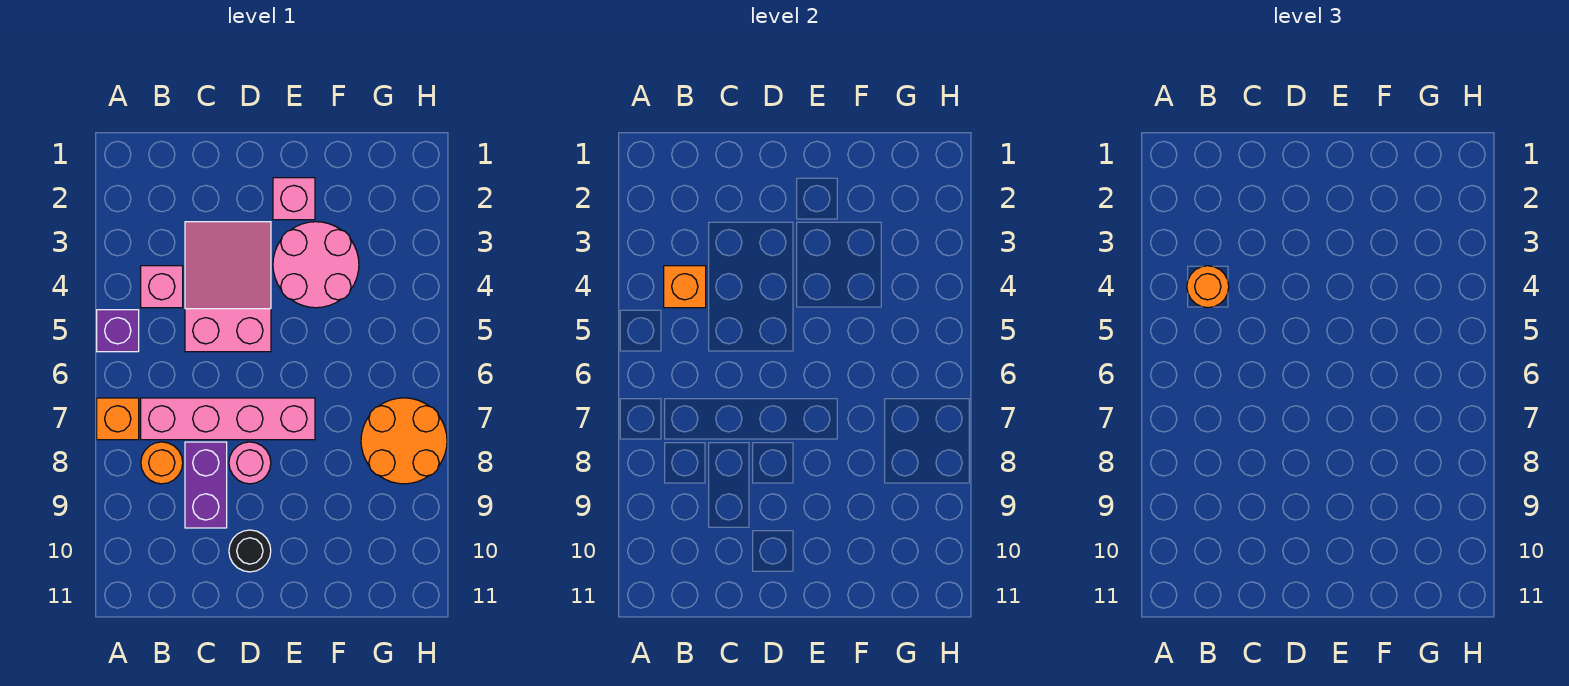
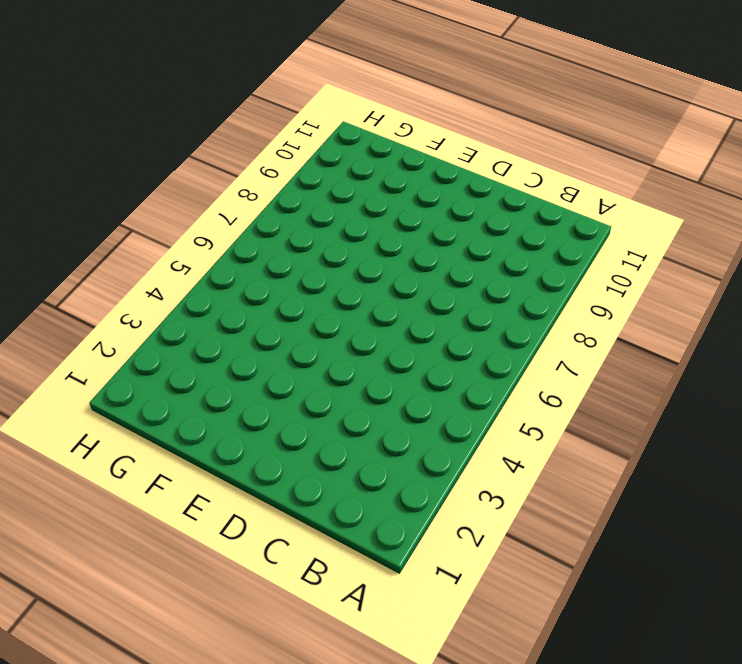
none -> purple 1x1 brick [97,310,139,352]
none -> orange 1x1 brick [97,398,139,440]
none -> pink 1x1 brick [141,266,183,308]

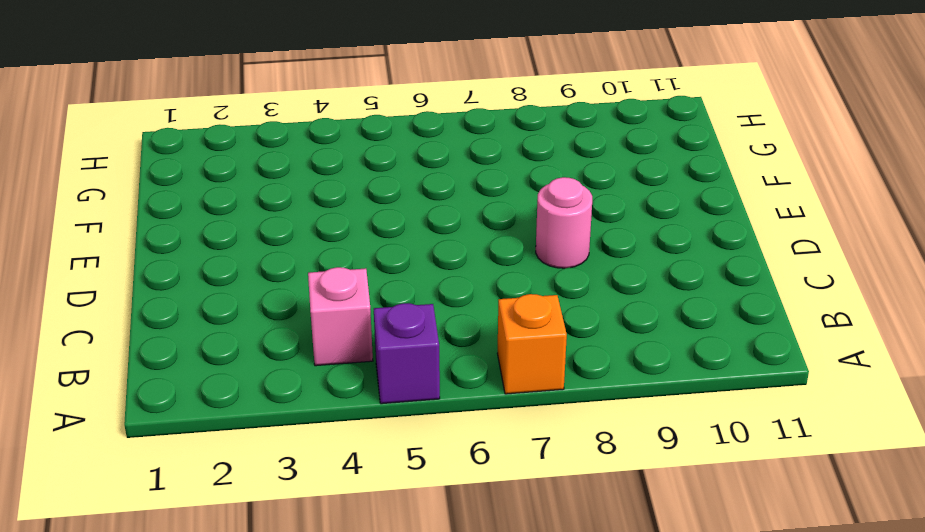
none -> pink 1x4 brick [141,398,315,440]
none -> orange 1x1 round brick [141,442,183,484]
none -> pink 2x3 slope [185,222,271,352]

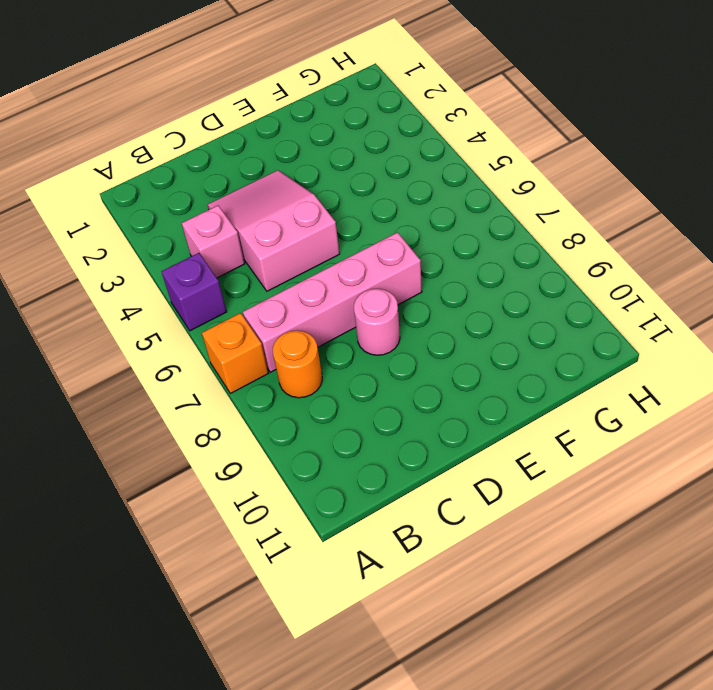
none -> purple 1x2 brick [185,442,227,528]
none -> black 1x1 round brick [229,530,271,572]
none -> pink 1x1 brick [273,178,315,220]

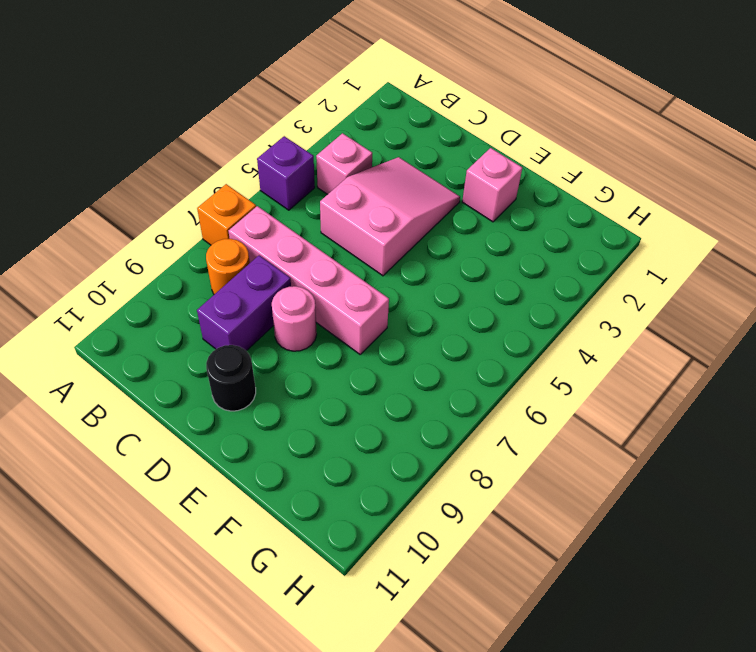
none -> pink 2x2 round brick [273,222,359,308]
none -> orange 2x2 round brick [361,398,447,484]
none -> orange 1x1 brick [664,266,706,308]

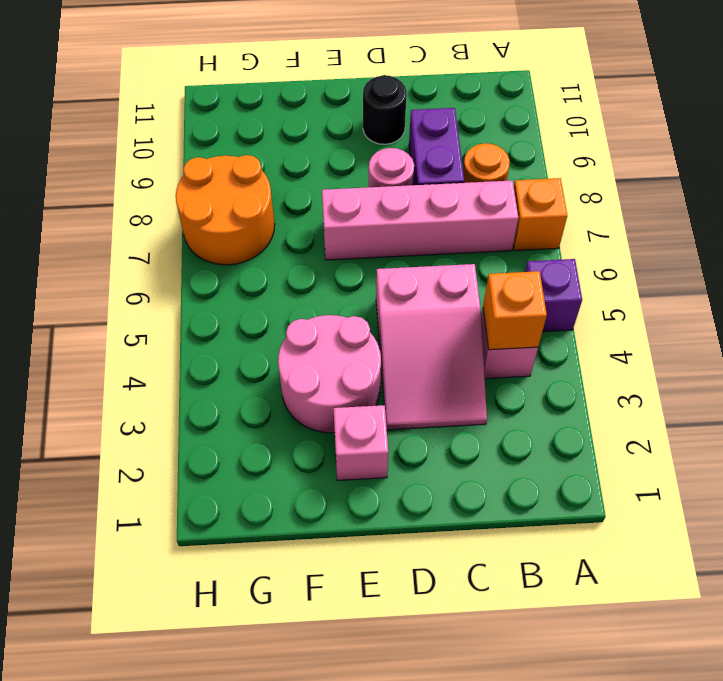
none -> orange 1x1 round brick [1187,266,1229,308]

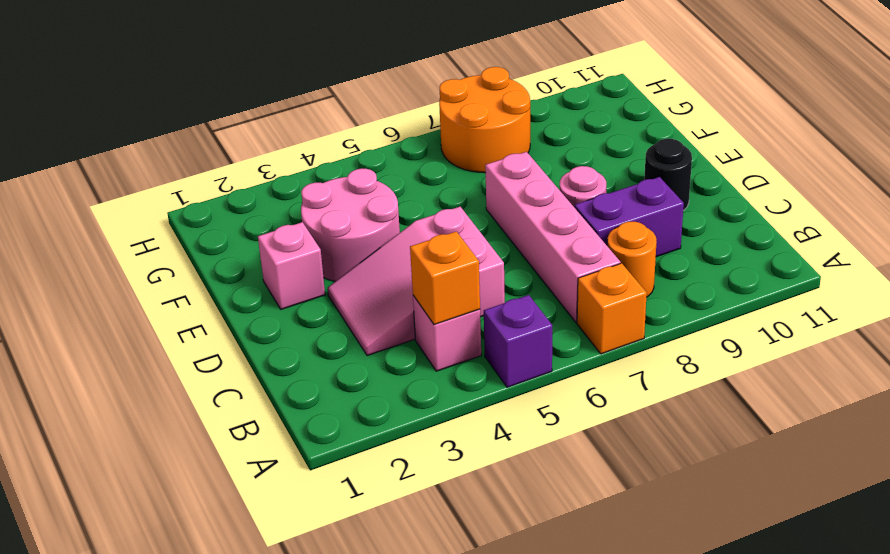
none -> orange 1x1 round brick [1187,266,1229,308]

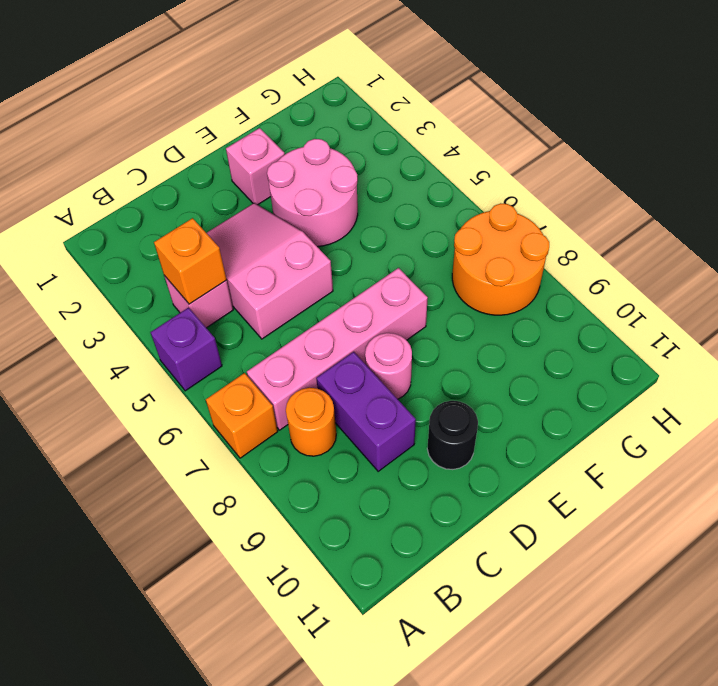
none -> orange 1x1 round brick [1187,266,1229,308]

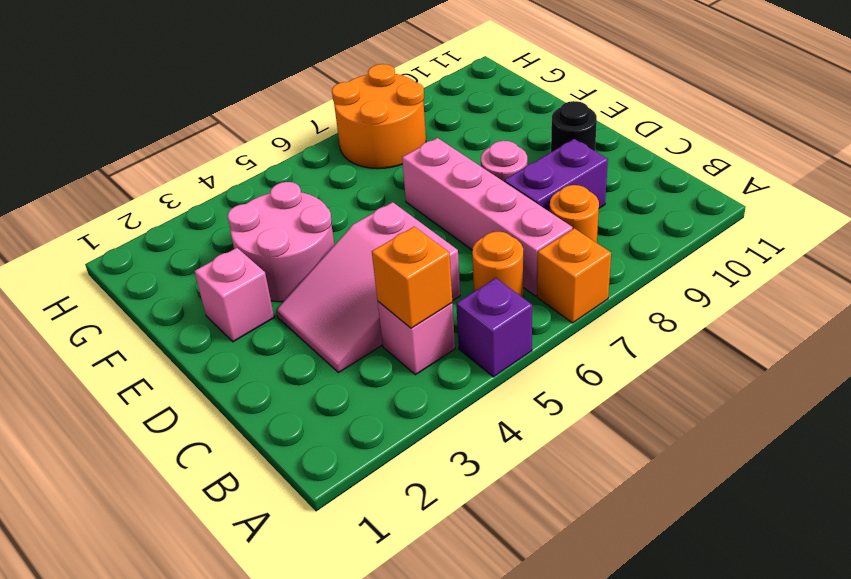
orange 1x1 round brick [472,232,523,297] -> orange 1x1 round brick moved to [1187,266,1229,308]

